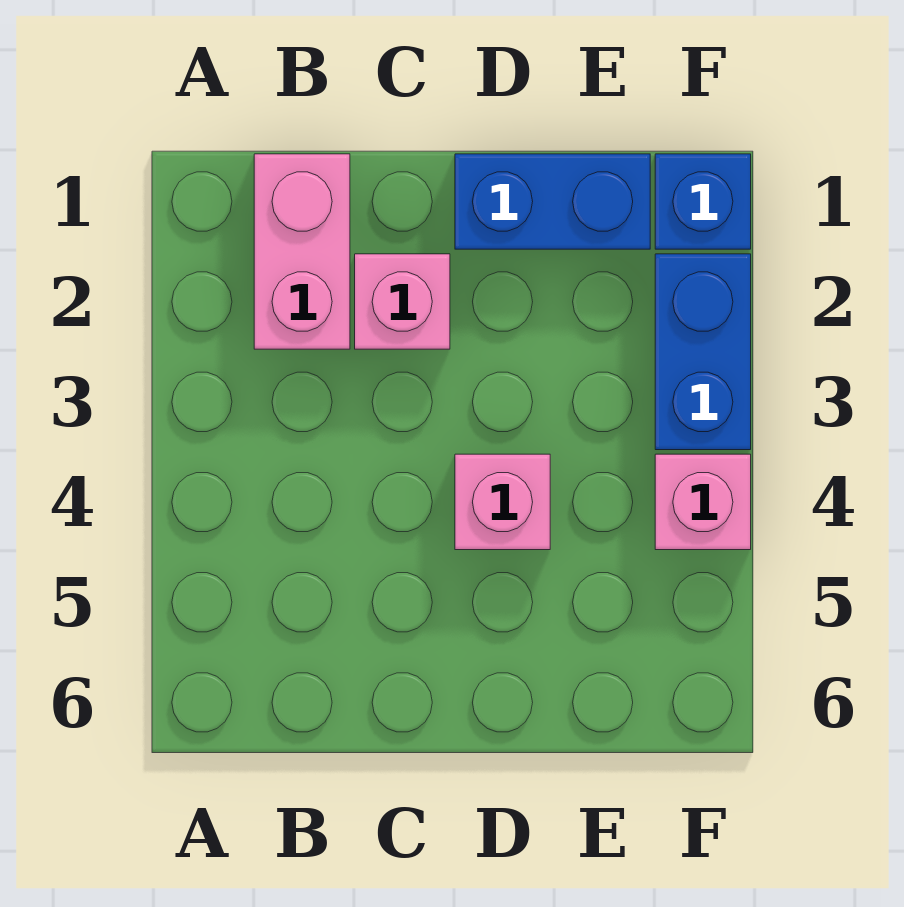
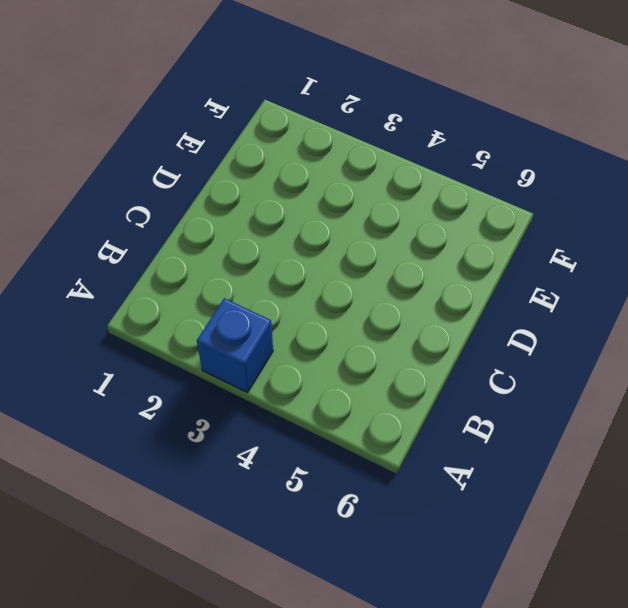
blue 1x1 brick [197,298,273,393] -> blue 1x1 brick moved to [655,154,751,249]
none -> pink 1x2 brick [254,154,350,349]
none -> pink 1x1 brick [355,254,450,349]

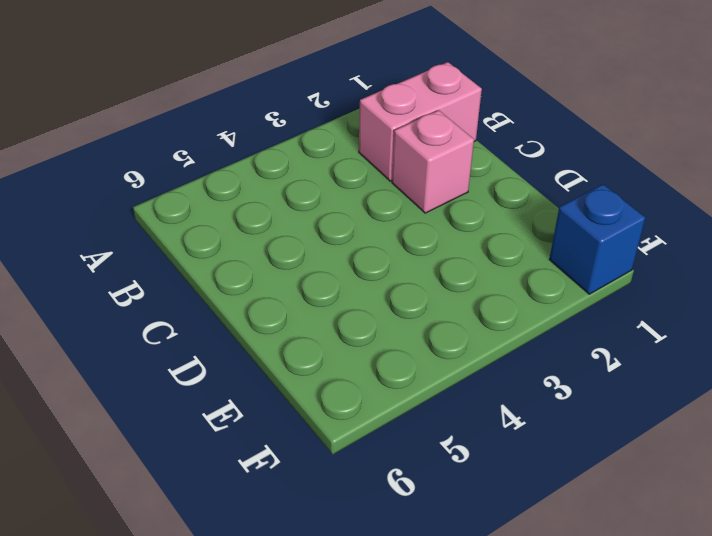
none -> blue 1x2 brick [455,154,650,249]
none -> pink 1x1 brick [455,454,550,550]

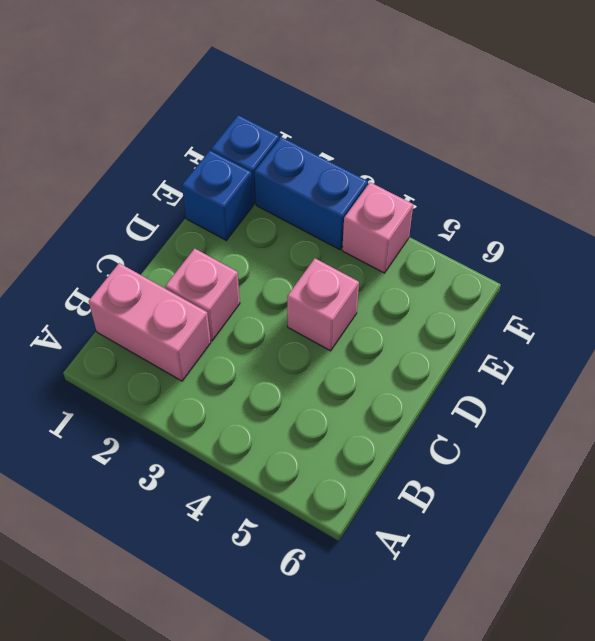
blue 1x1 brick [182,151,253,240] -> blue 1x2 brick [455,154,650,249]

